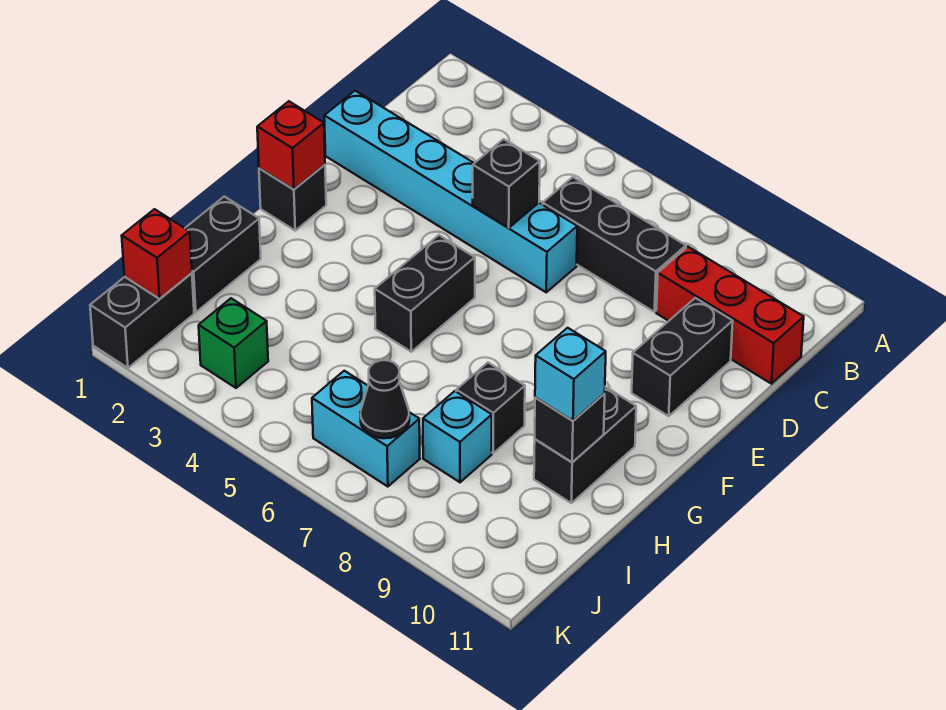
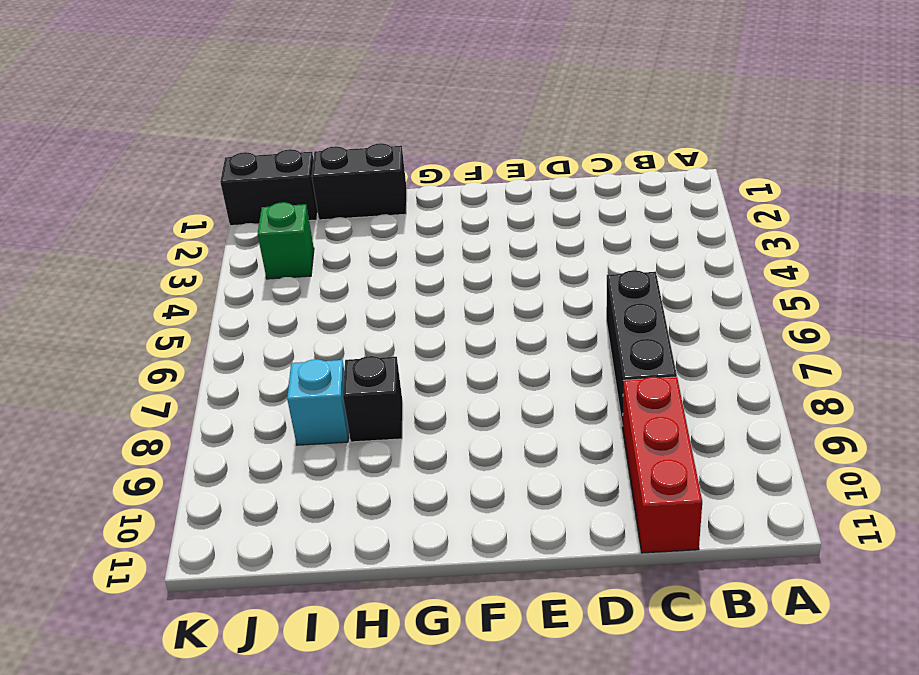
none -> cyan 1x6 brick [324,91,577,292]
none -> black 1x2 brick [632,298,733,416]
none -> black 1x1 brick [259,165,326,230]

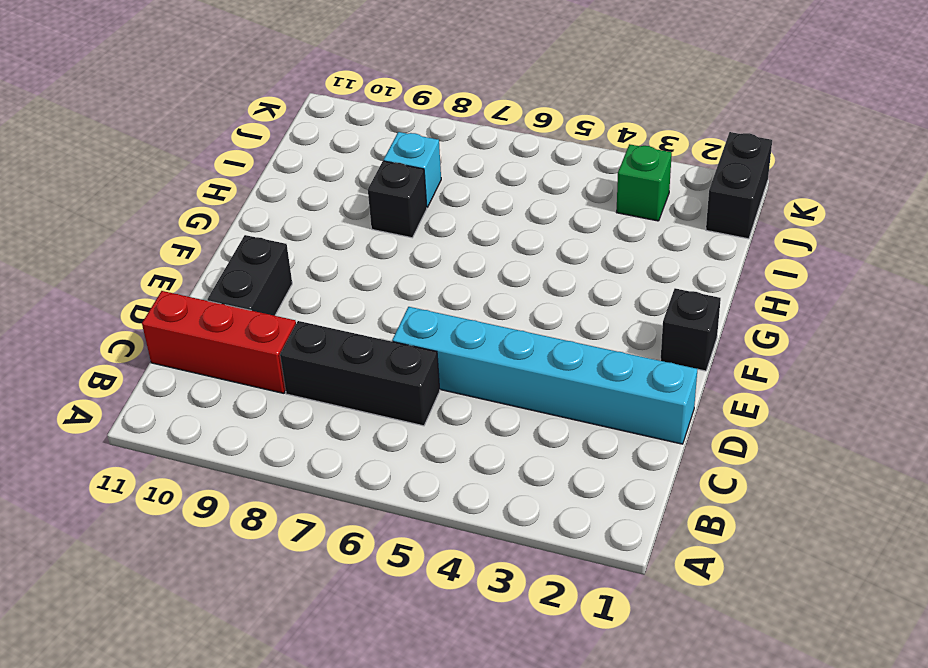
none -> black 1x2 brick [375,235,475,352]
none -> black 1x2 brick [534,387,636,503]
none -> black 1x2 brick [185,197,261,312]

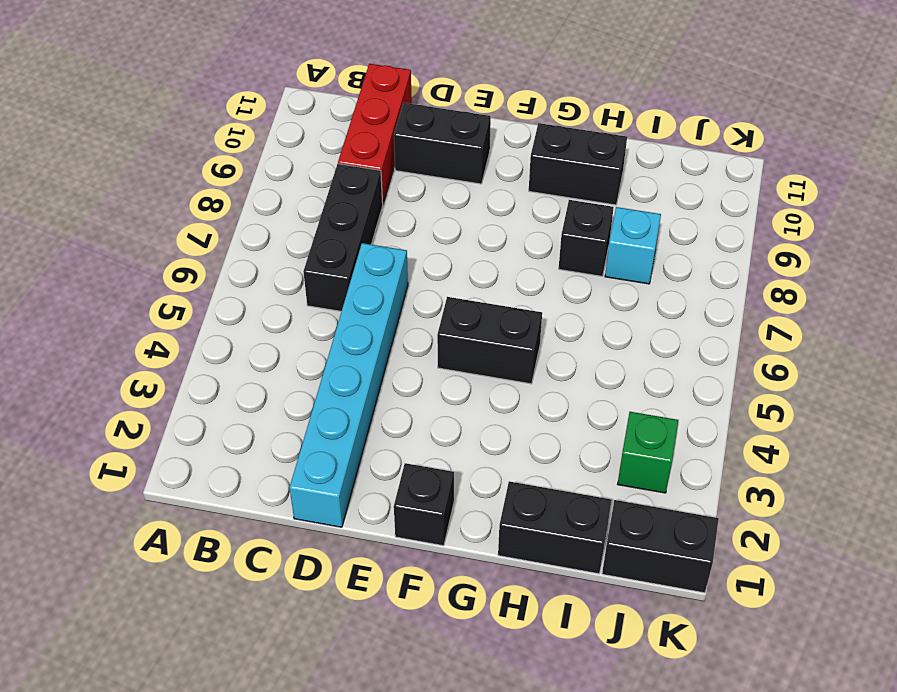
none -> cyan 1x2 brick [312,371,420,487]
none -> black 1x1 brick [473,139,540,228]
none -> red 1x1 brick [257,101,325,189]

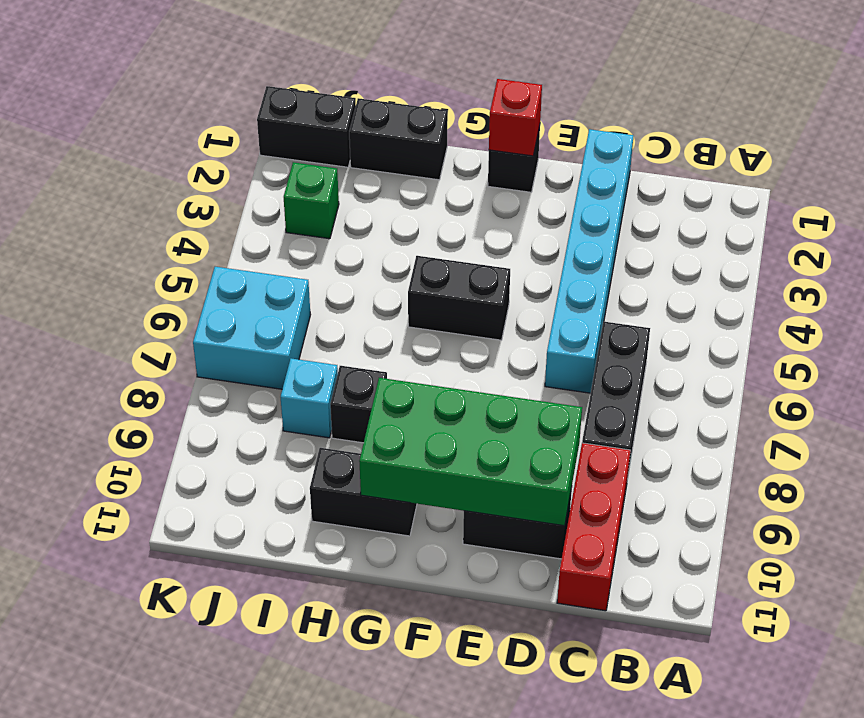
green 2x4 brick [359,378,582,526] -> none
cyan 2x2 brick [193,267,311,389] -> cyan 1x2 brick [312,371,420,487]
none -> black 1x1 brick [473,139,540,228]
none -> black 1x1 brick [535,394,605,462]
none -> red 1x1 brick [122,209,192,299]

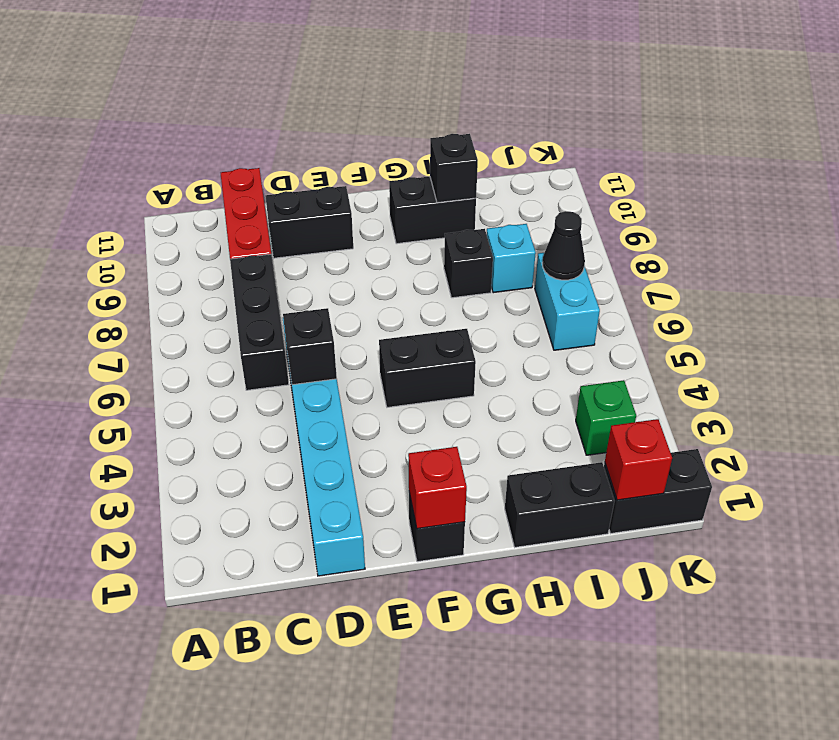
none -> cyan 1x1 brick [535,328,606,421]

